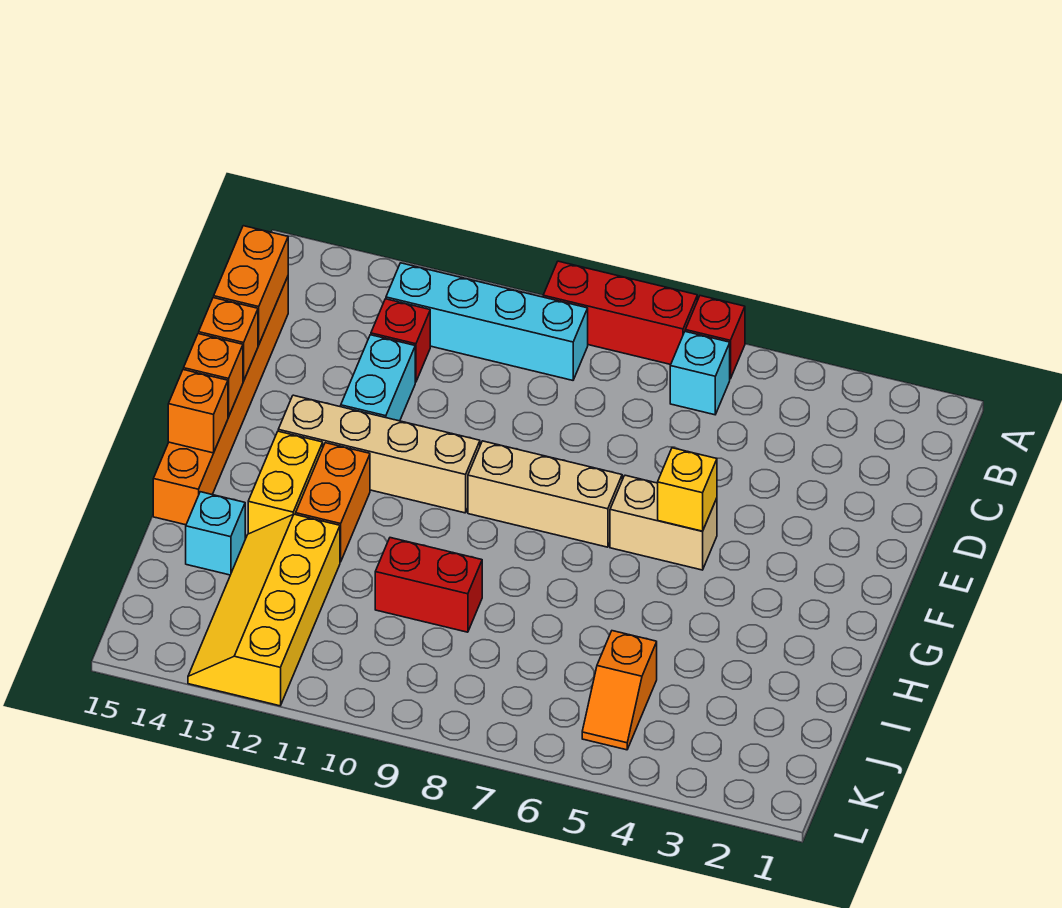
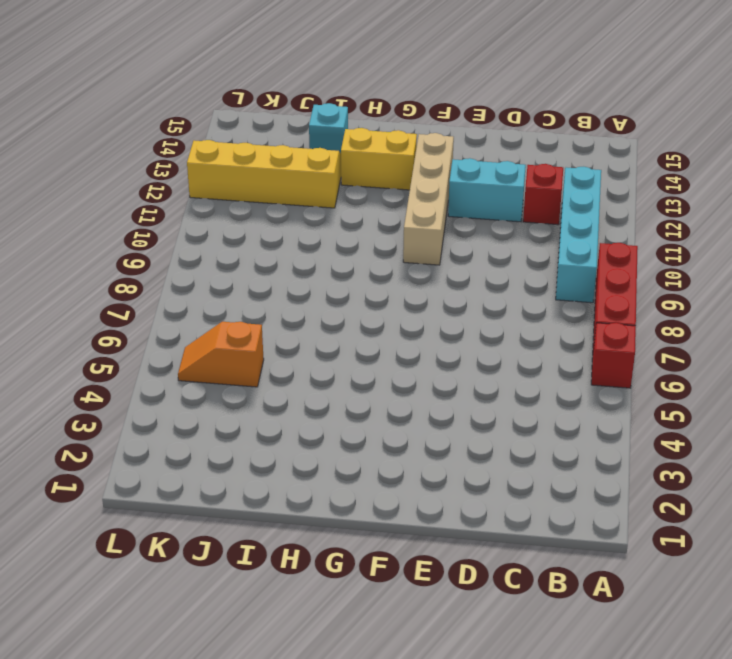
none -> cyan 1x1 brick [670,332,730,415]
none -> orange 1x6 brick [153,277,288,525]
none -> tan 1x2 brick [610,475,717,570]

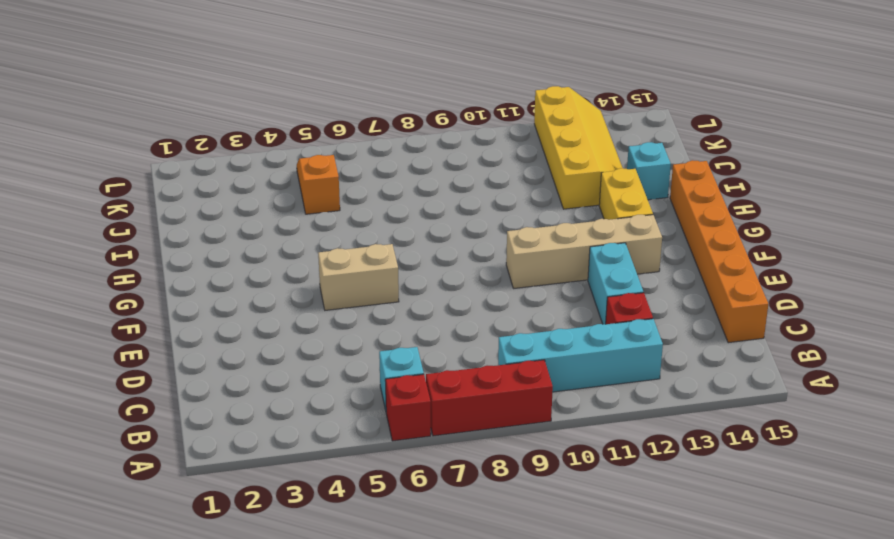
none -> tan 1x3 brick [468,441,622,547]
none -> orange 1x2 brick [296,443,370,562]
none -> red 1x2 brick [375,538,482,632]

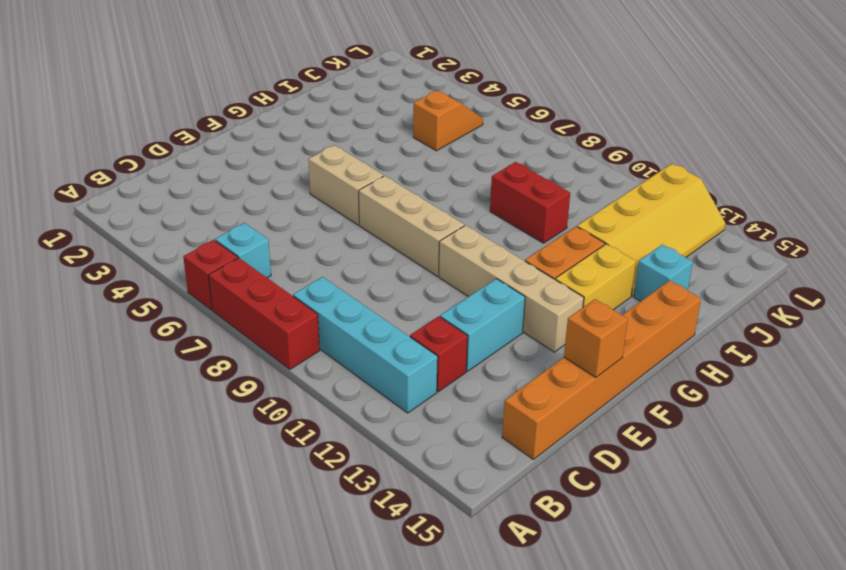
none -> orange 1x2 brick [214,226,288,345]
none -> yellow 1x1 brick [658,448,717,531]
none -> orange 1x1 brick [184,334,243,417]

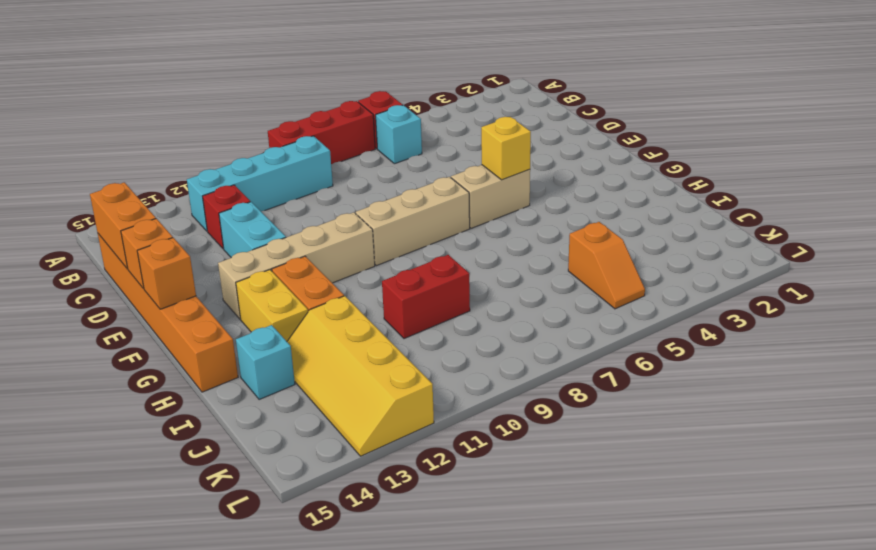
none -> orange 1x1 brick [168,370,228,453]

